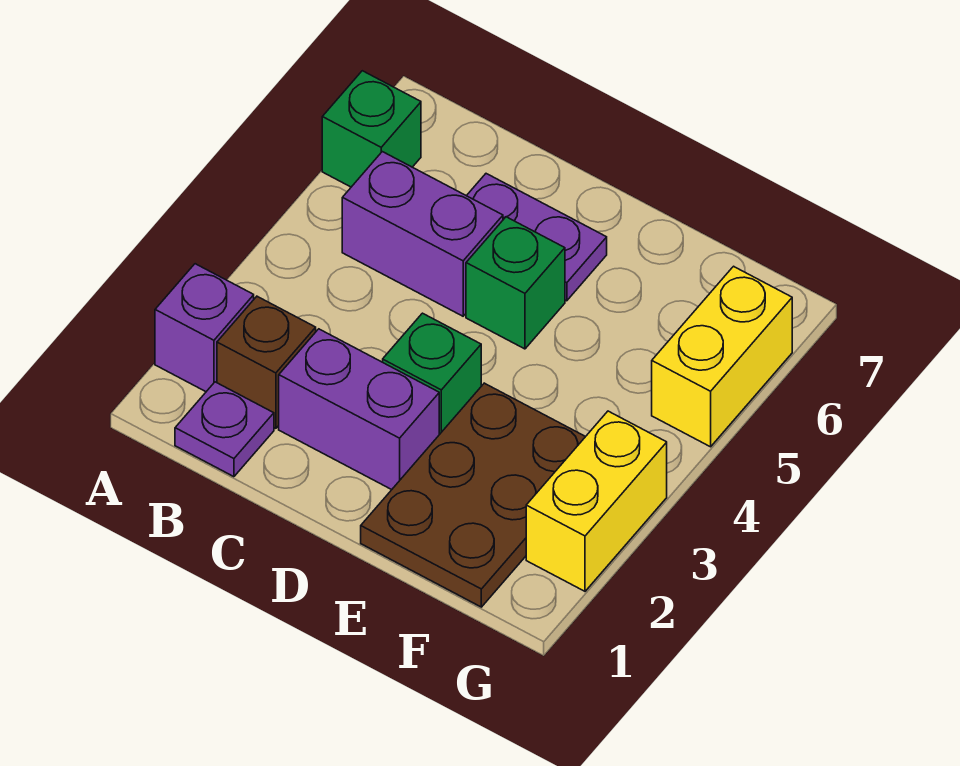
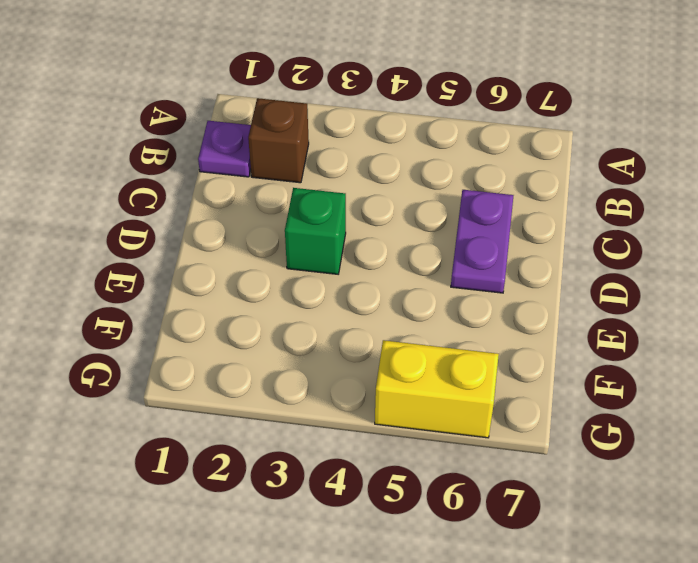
none -> purple 1x1 brick [155,264,254,392]
none -> green 1x1 brick [322,71,421,187]
none -> purple 1x2 brick [342,152,503,316]

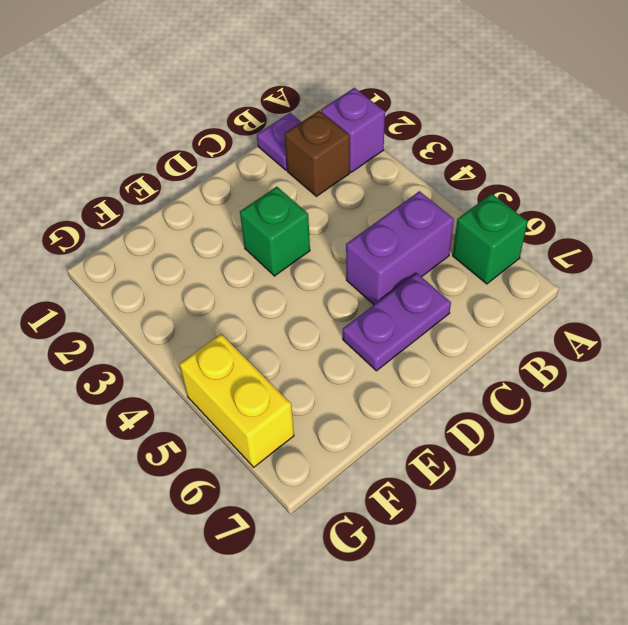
none -> purple 1x2 brick [279,329,439,490]
none -> green 1x1 brick [466,217,565,349]
none -> brown 2x3 plate [361,383,585,607]

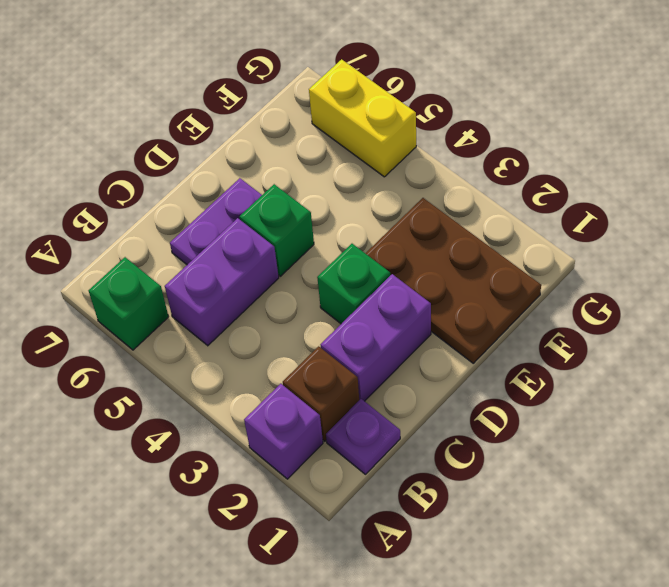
none -> yellow 1x2 brick [526,411,667,591]

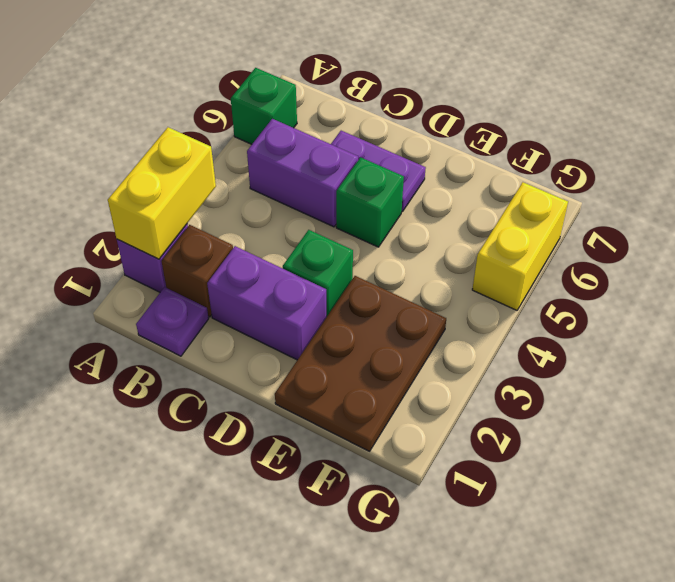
yellow 1x2 brick [108,127,216,259] -> yellow 1x2 brick moved to [526,411,667,591]

